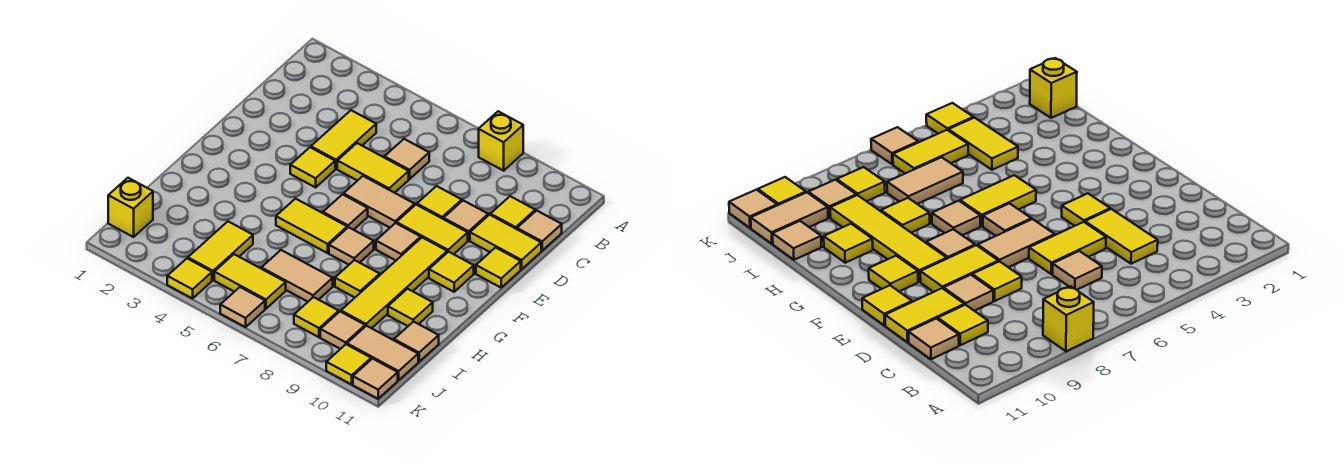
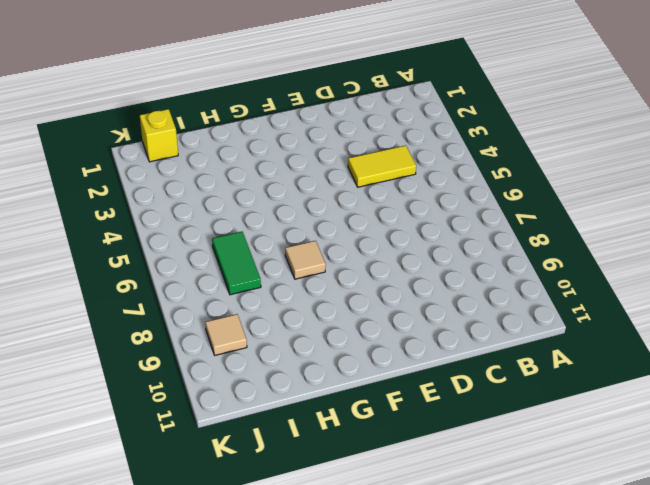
green 1x2 tile [212,232,261,295] -> tan 1x2 tile [261,250,333,302]
none -> yellow 1x1 brick [479,111,523,171]
none -> tan 1x1 tile [384,139,429,179]
none -> yellow 1x1 tile [491,196,535,229]
none -> tan 1x1 tile [517,211,562,251]

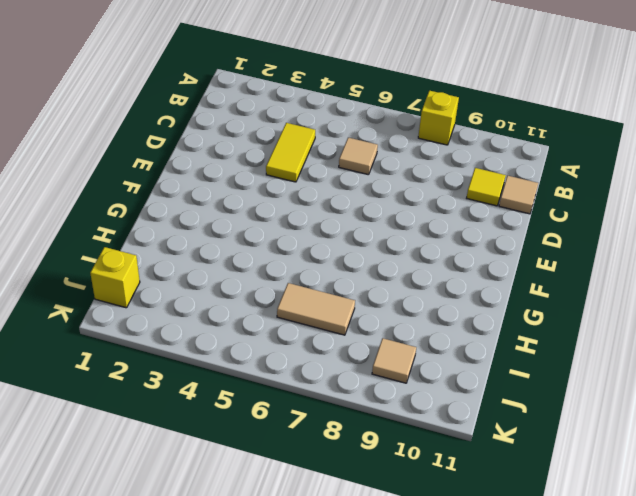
none -> yellow 1x2 tile [337,143,409,193]
none -> yellow 1x1 tile [417,186,462,219]
none -> tan 1x1 tile [443,200,488,240]
none -> yellow 1x2 tile [470,215,541,269]

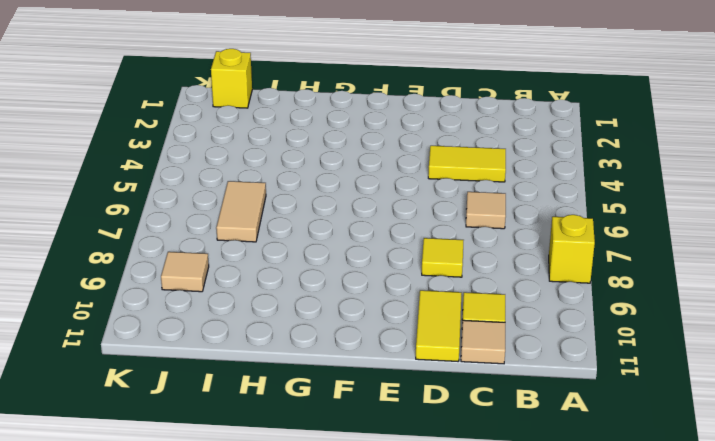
none -> yellow 1x2 tile [337,143,409,193]
none -> tan 1x1 tile [443,200,488,240]
none -> yellow 1x1 tile [290,147,335,187]
none -> tan 1x2 tile [343,176,415,228]

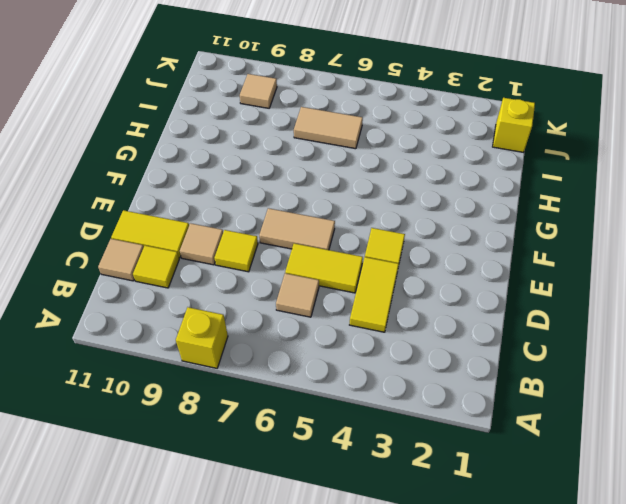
none -> yellow 1x2 tile [396,205,468,254]
none -> yellow 1x1 tile [476,248,521,288]
none -> tan 1x1 tile [323,194,368,230]
none -> tan 1x1 tile [376,223,421,260]

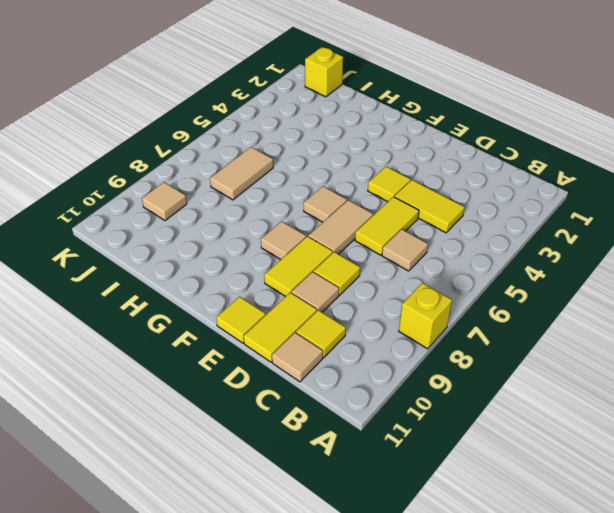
none -> yellow 1x4 tile [341,238,447,328]
none -> yellow 1x1 tile [429,252,474,292]
none -> yellow 1x2 tile [276,199,347,253]
none -> tan 1x1 tile [329,227,374,265]

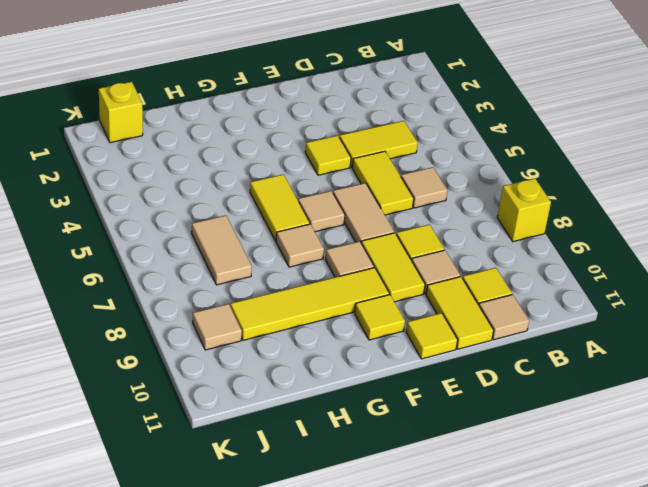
none -> yellow 1x1 tile [335,260,380,297]
none -> yellow 1x1 tile [388,289,433,326]
none -> yellow 1x2 tile [188,221,253,280]
none -> tan 1x1 tile [394,321,439,362]

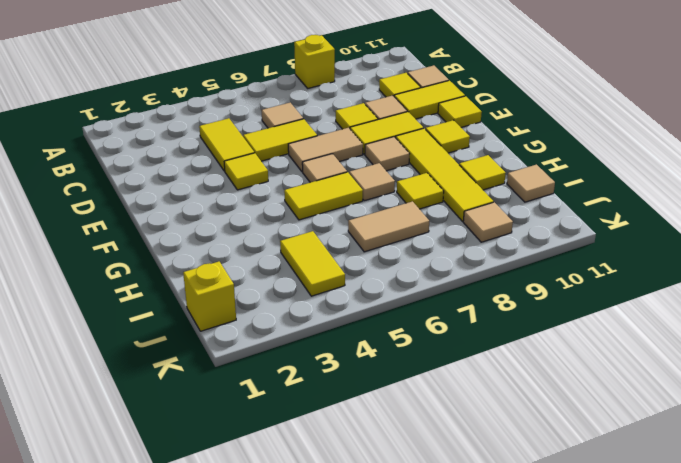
none -> yellow 1x2 tile [214,254,286,309]
none -> yellow 1x1 tile [294,297,339,337]
none -> tan 1x2 tile [347,326,418,380]
none -> yellow 1x1 tile [167,259,212,299]

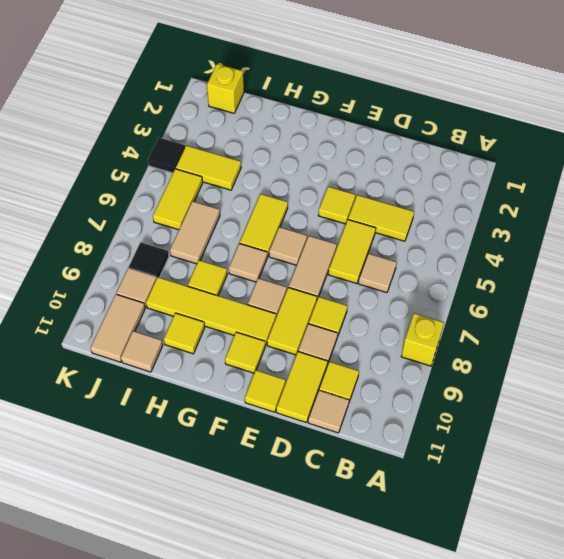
black 1x1 tile [129,242,169,278] -> yellow 1x1 tile [294,297,339,337]
black 1x1 tile [148,138,185,173] -> yellow 1x1 tile [167,259,212,299]
none -> tan 1x1 tile [220,287,265,327]
none -> yellow 1x1 tile [326,344,371,384]
none -> tan 1x1 tile [353,359,398,399]

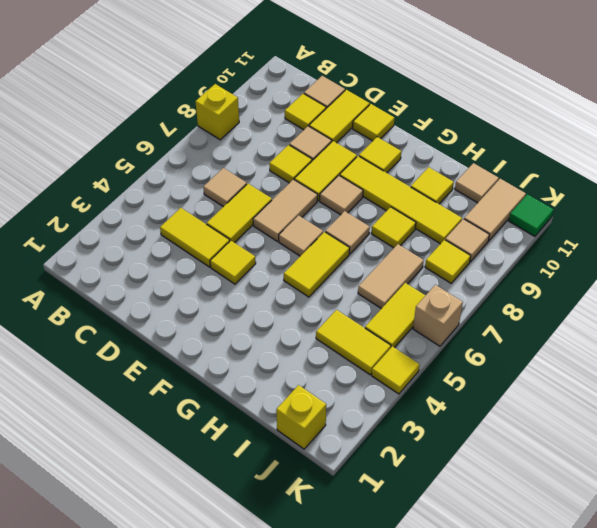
tan 1x1 brick [413,285,463,346] -> tan 1x1 tile [220,287,265,327]
green 1x1 tile [509,194,554,236] -> tan 1x1 tile [353,359,398,399]
none -> yellow 1x1 tile [326,344,371,384]

